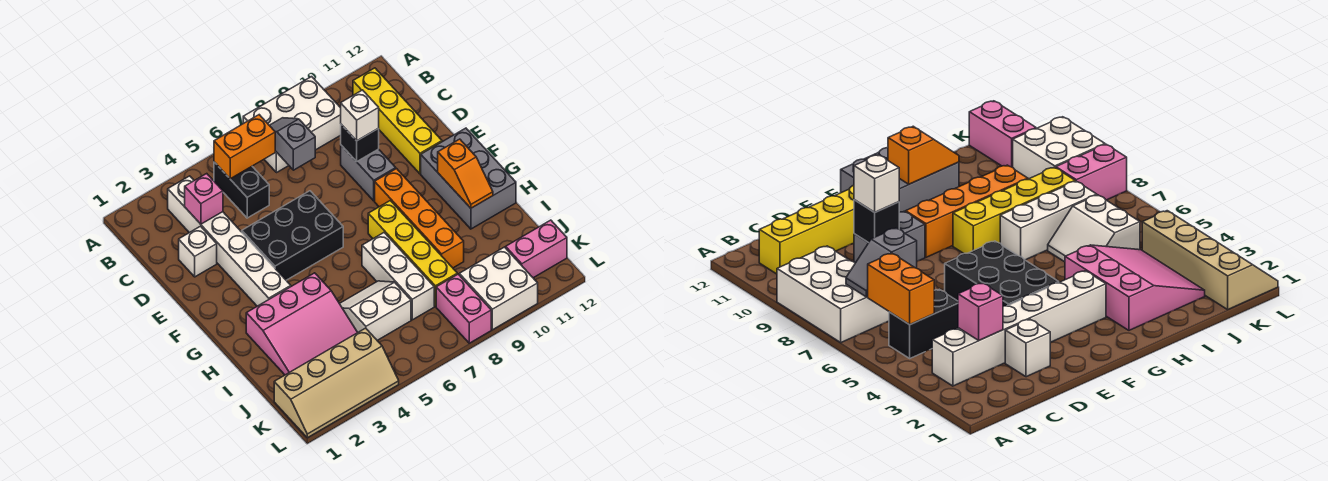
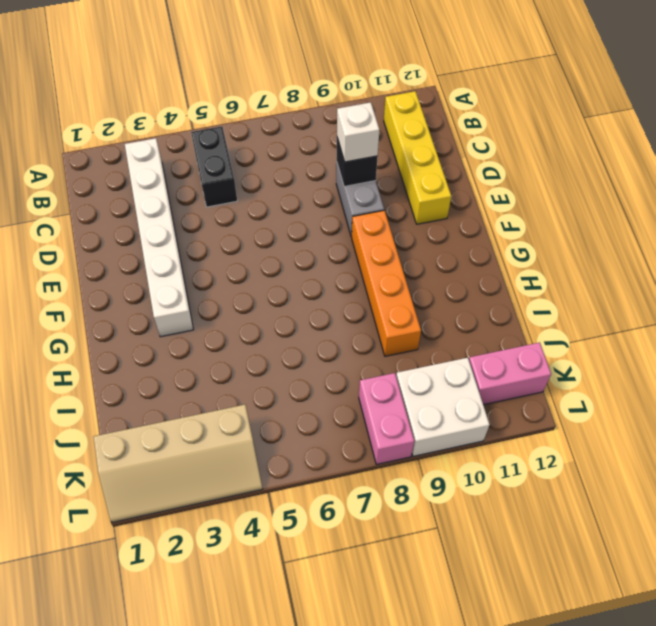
none -> white 2x3 brick [243,77,341,173]
none -> white 1x1 brick [179,226,217,277]
none -> black 2x3 brick [242,191,343,280]

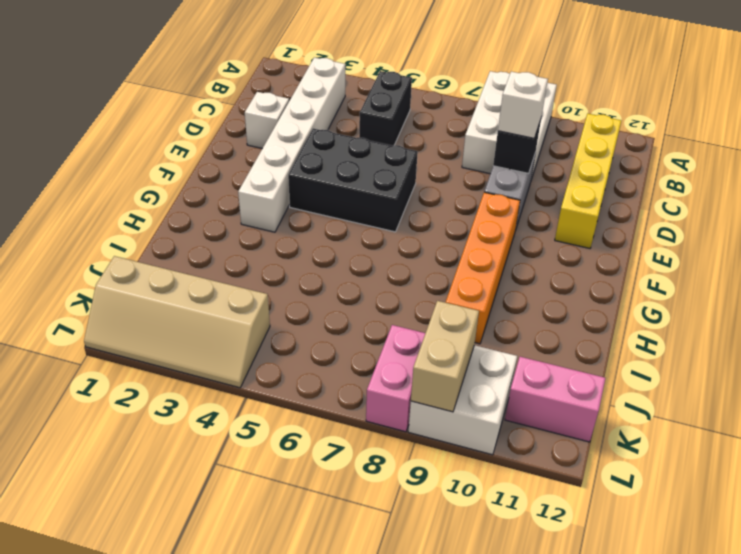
white 2x3 brick [462,71,557,180] -> white 2x3 brick turned to [243,77,341,173]
tan 1x2 brick [411,301,479,412] -> none
none -> grey 2x3 brick [421,128,516,229]
none -> yellow 1x4 brick [368,201,457,306]
none -> pink 3x3 slope [246,273,358,375]

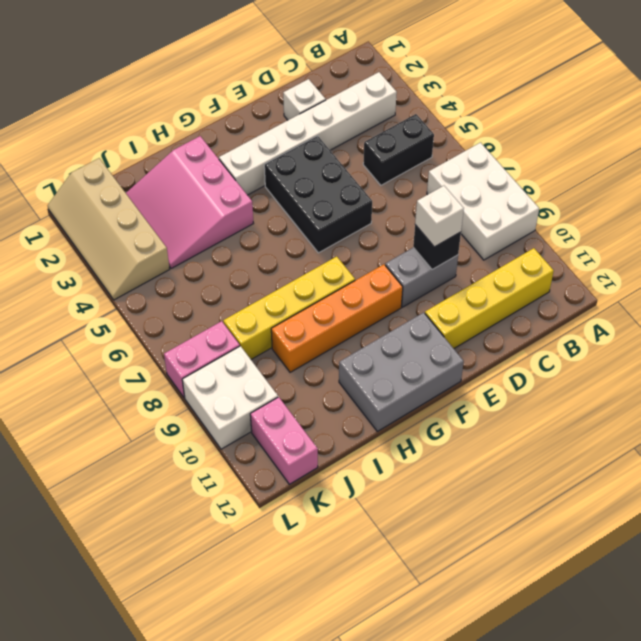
none -> white 1x3 brick [362,233,434,320]
none -> white 2x2 slope [340,281,411,340]
none -> orange 1x2 brick [214,115,275,179]

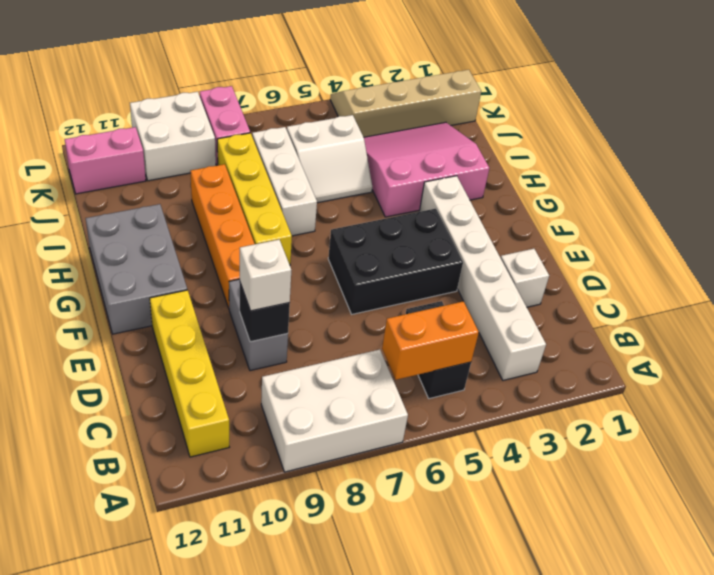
none -> grey 1x2 slope [269,118,315,170]
none -> pink 1x1 brick [185,174,223,224]
none -> orange 1x2 slope [438,139,493,208]

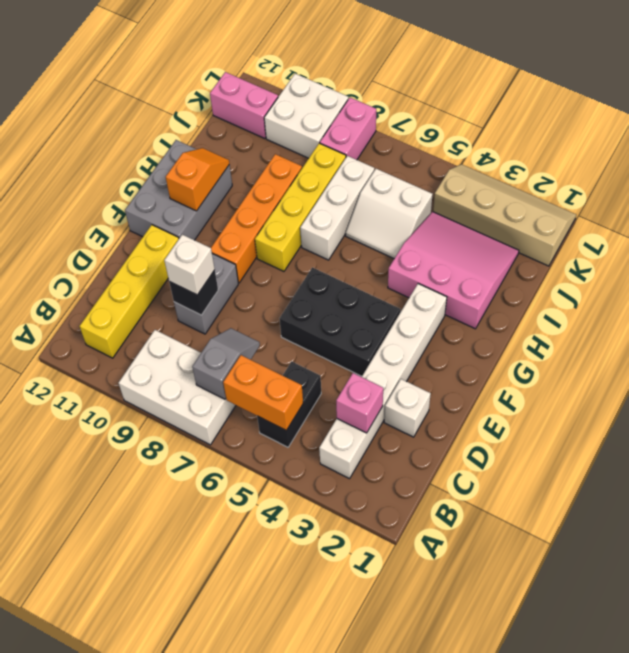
grey 1x2 slope [192,328,260,399] -> grey 1x2 slope turned to [269,118,315,170]

